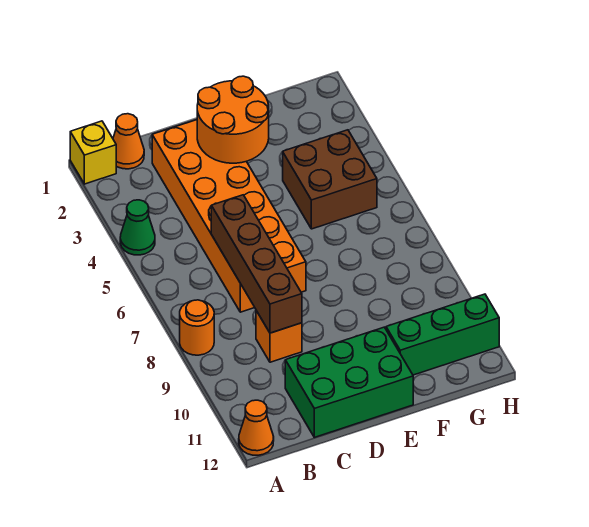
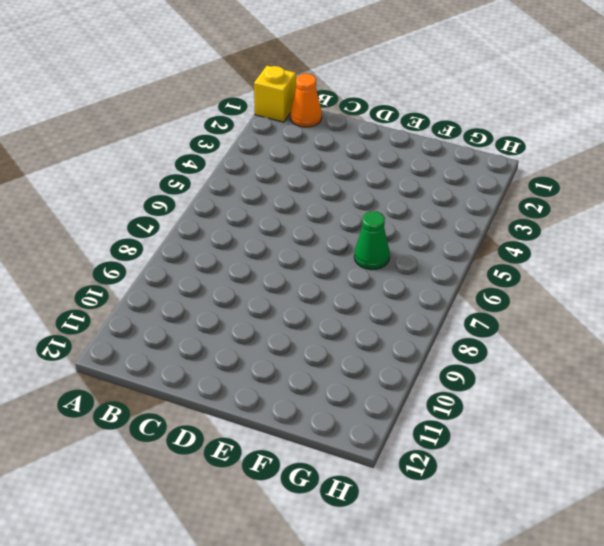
green 1x1 cone [354,211,390,270] -> green 1x1 cone moved to [120,200,155,255]
none -> orange 1x1 round brick [180,300,214,355]
none -> orange 1x1 cone [239,400,274,455]
none -> orange 2x6 brick [152,120,306,312]

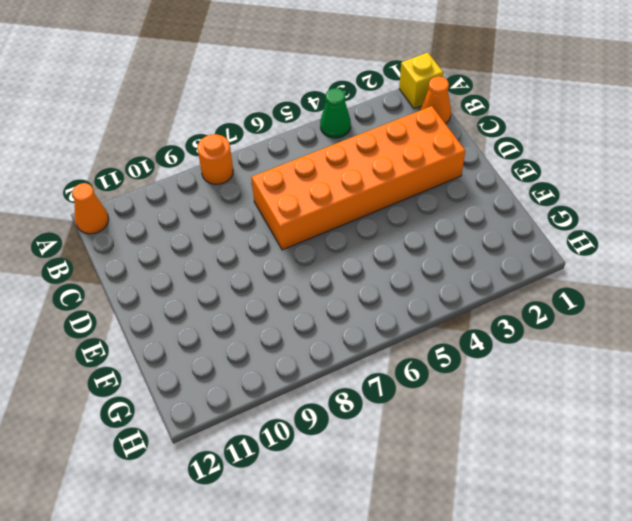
none -> orange 1x1 brick [256,311,302,362]
none -> green 2x3 brick [285,327,413,437]
none -> brown 2x2 brick [283,130,377,229]

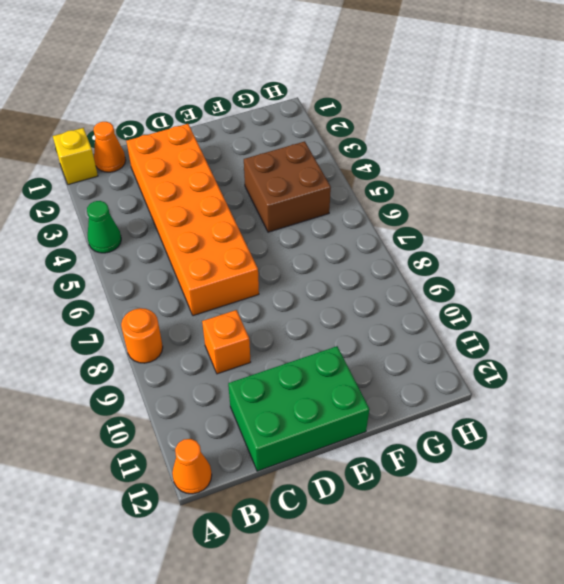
none -> green 1x3 brick [386,294,499,375]
none -> brown 1x4 brick [211,195,302,333]
none -> orange 2x2 round brick [197,76,269,163]

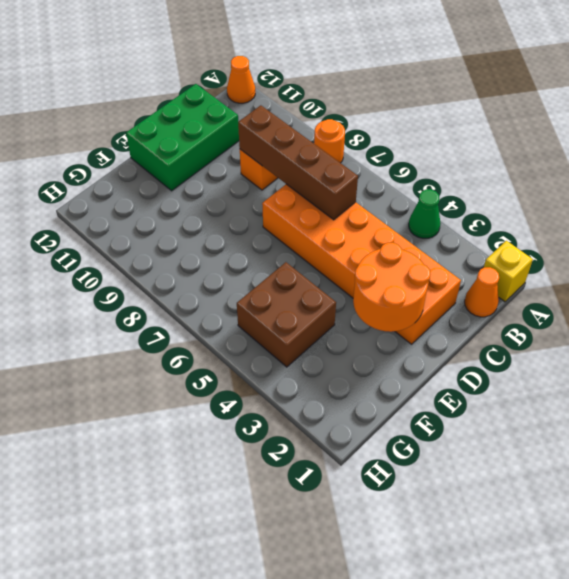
none -> green 1x3 brick [386,294,499,375]

